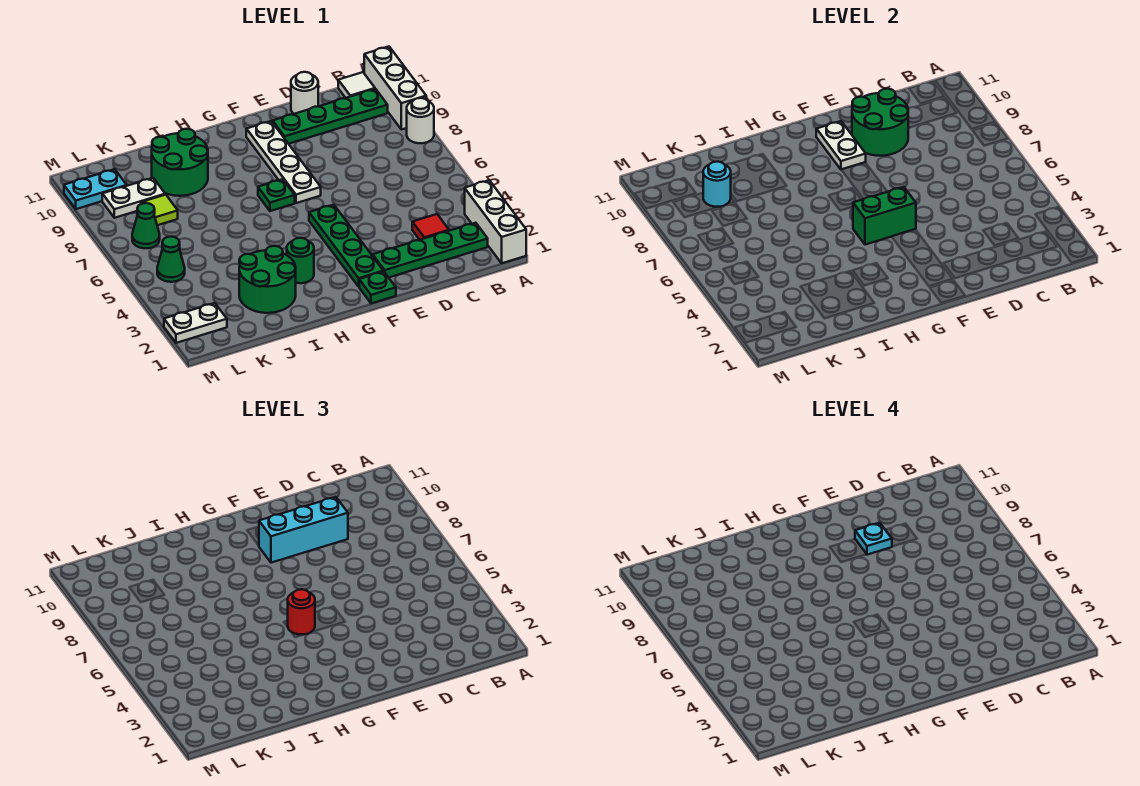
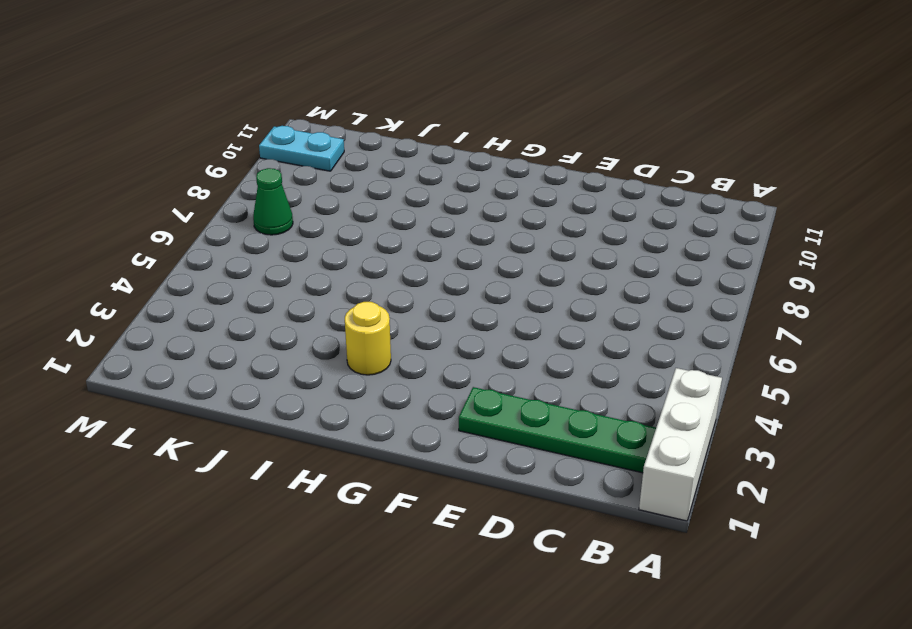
yellow 1x1 round brick [345,302,391,375] -> green 1x1 round brick [287,238,314,283]
none -> white 1x1 round brick [407,98,434,143]
none -> white 1x3 brick [364,47,426,130]
none -> green 1x4 plate [273,89,388,144]

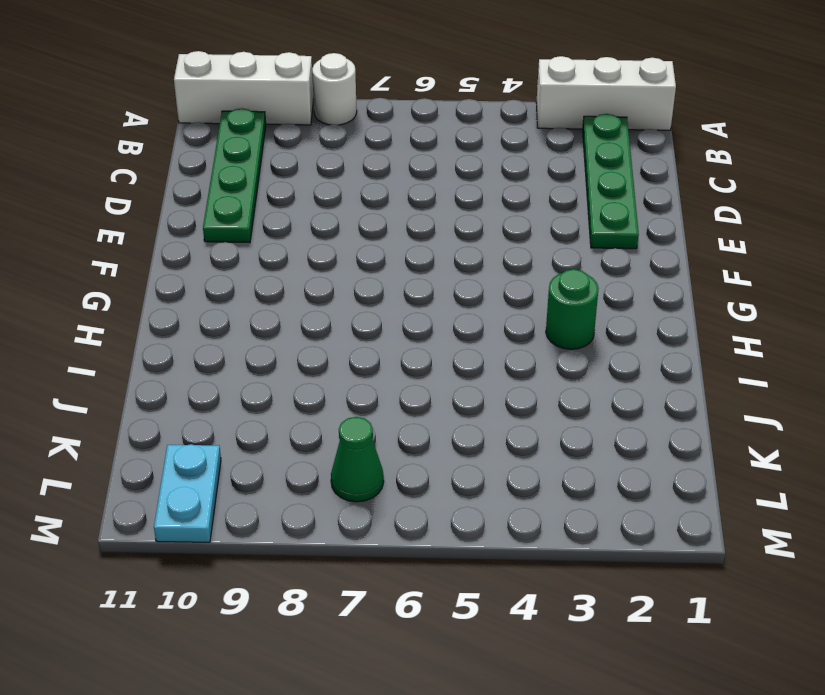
none -> white 1x1 tile [338,72,375,98]
none -> red 1x1 tile [412,214,449,240]
none -> white 1x1 round brick [291,72,318,114]

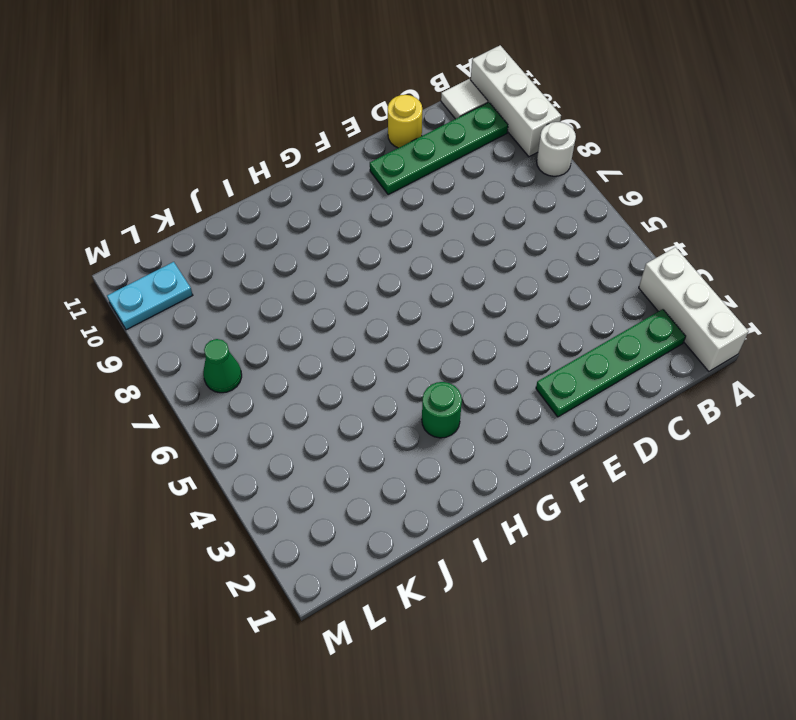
yellow 1x1 round brick [388,95,422,148] -> white 1x1 round brick [291,72,318,114]
none -> red 1x1 tile [412,214,449,240]
none -> green 1x1 plate [359,272,396,304]
none -> green 1x4 plate [309,205,383,286]

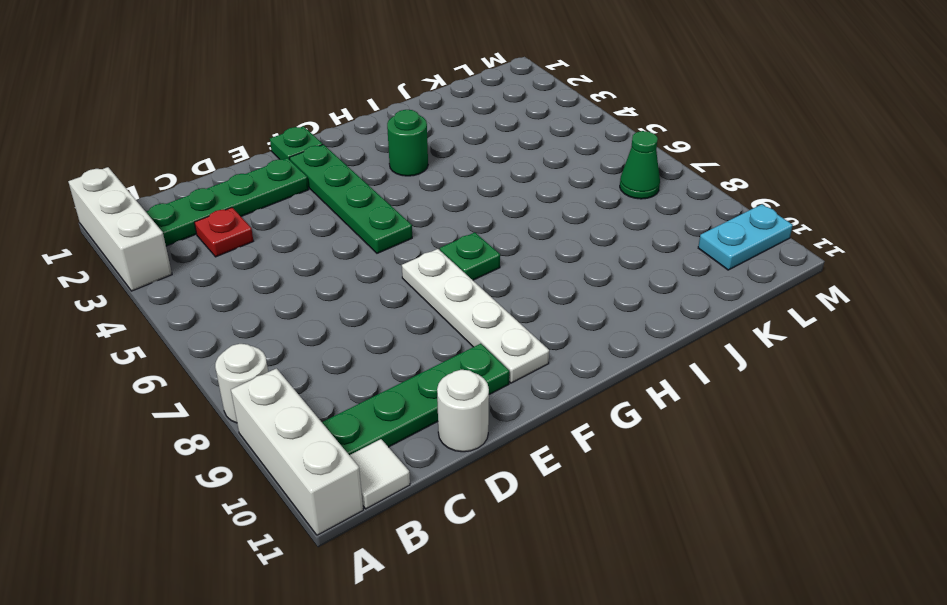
red 1x1 plate [194,208,253,257] -> red 1x1 tile [412,214,449,240]
none -> green 2x2 round brick [239,246,296,313]
none -> green 2x2 round brick [152,129,208,196]
none -> lime 1x1 tile [141,195,178,225]

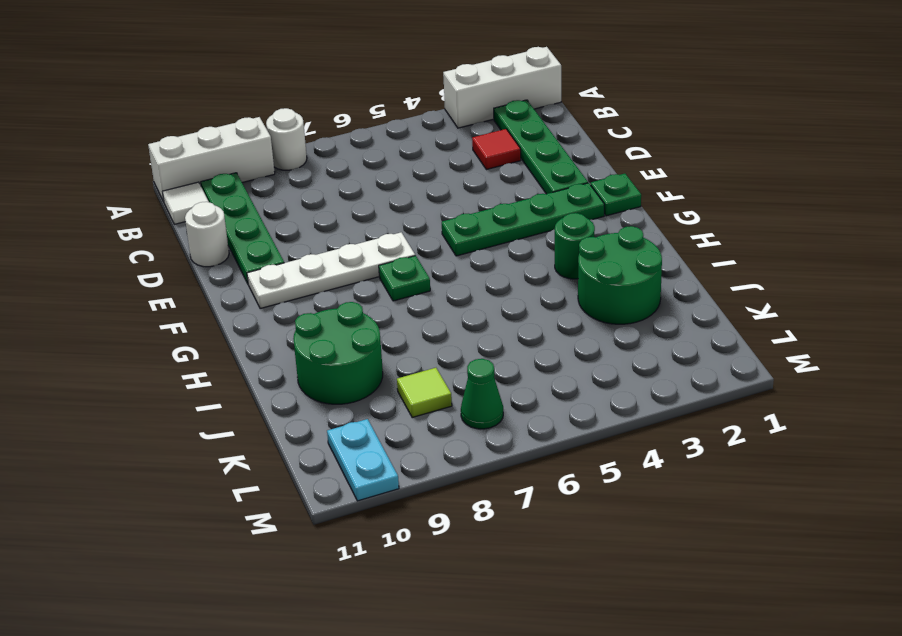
none -> white 1x2 plate [102,178,165,218]
none -> white 1x2 plate [164,303,227,343]
none -> green 1x1 cone [157,237,185,282]

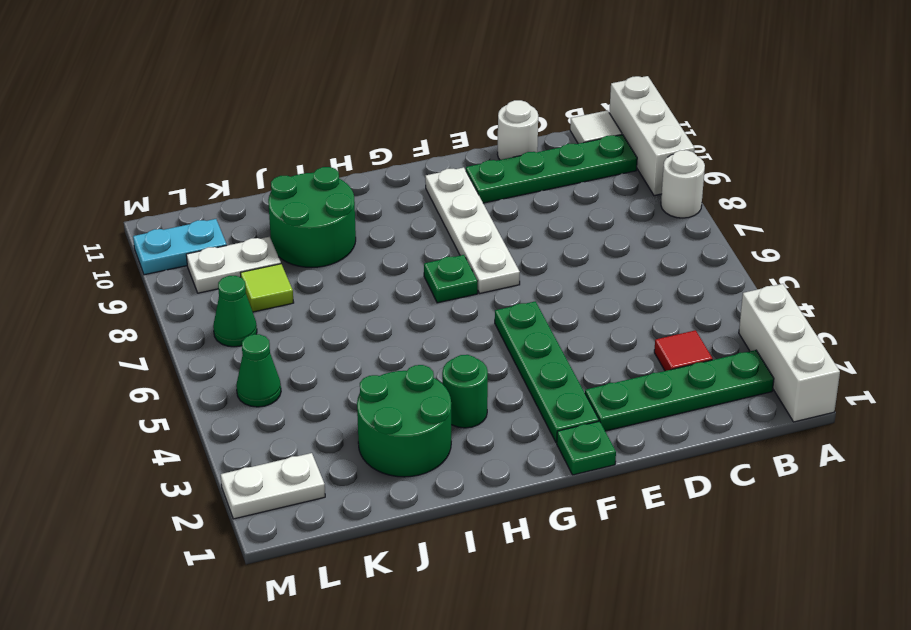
none -> green 2x2 round brick [852,89,908,156]
none -> green 1x2 brick [853,187,916,245]
none -> white 1x2 plate [816,121,866,170]

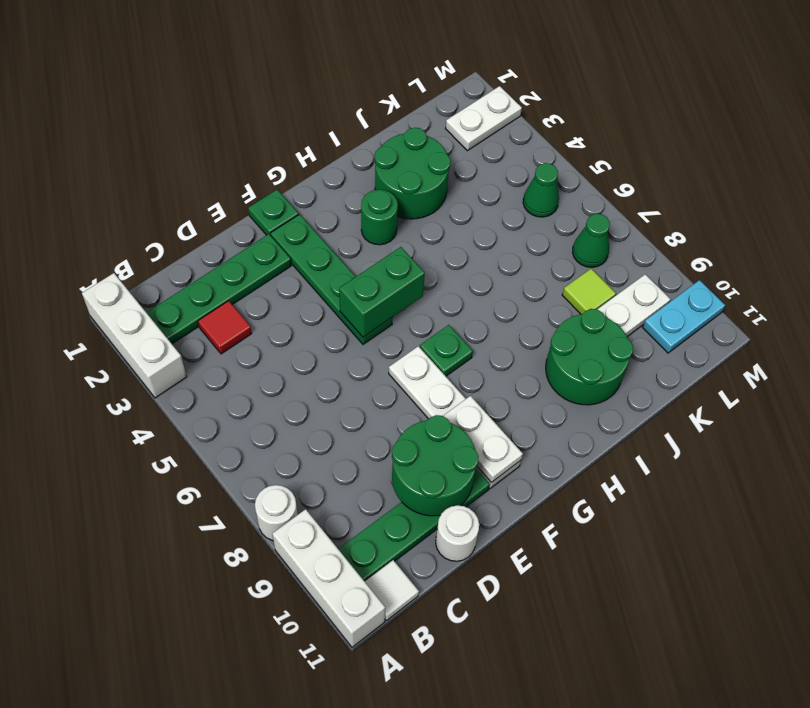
none -> cyan 1x1 round brick [703,162,731,207]
none -> cyan 1x3 brick [259,497,348,563]
none -> red 1x1 round brick [288,589,315,635]

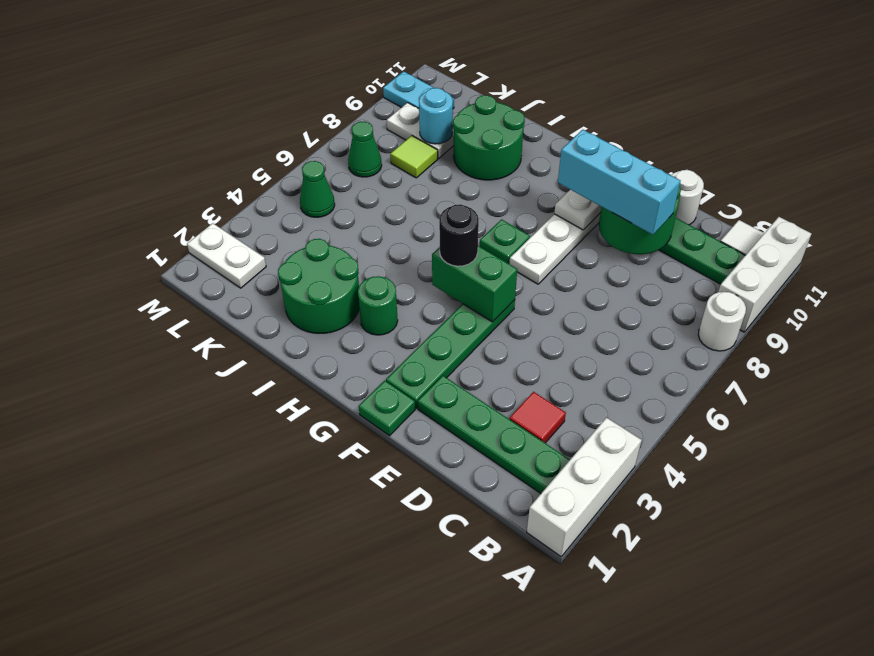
black 1x1 round brick [439,204,479,266] -> red 1x1 round brick [288,589,315,635]
none -> cyan 1x1 plate [855,523,892,555]

